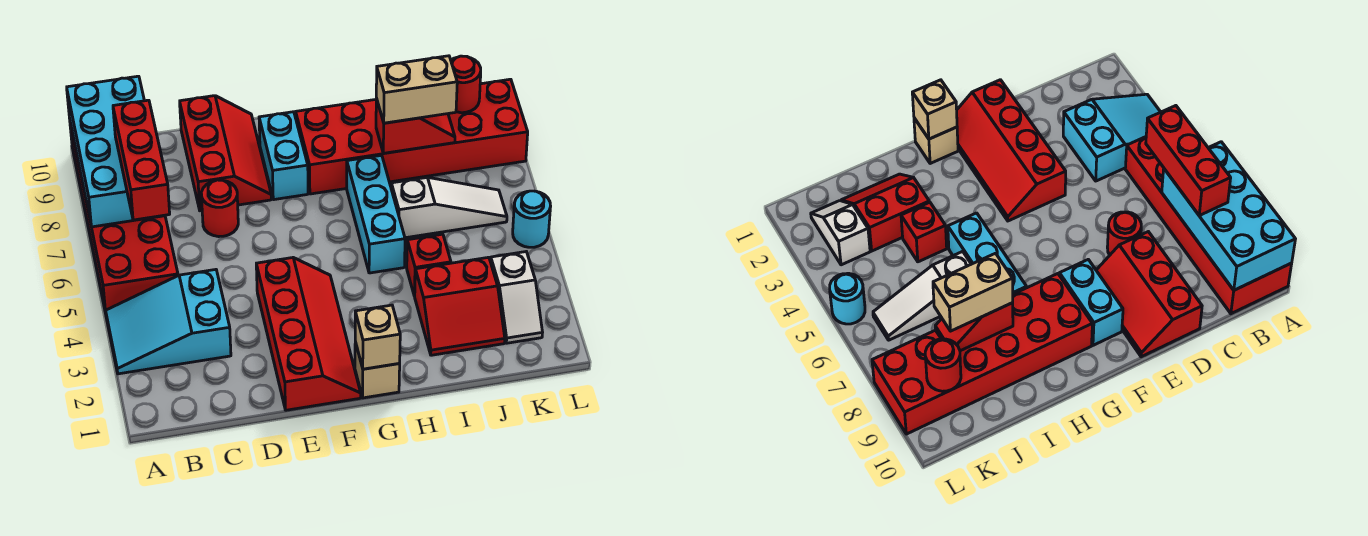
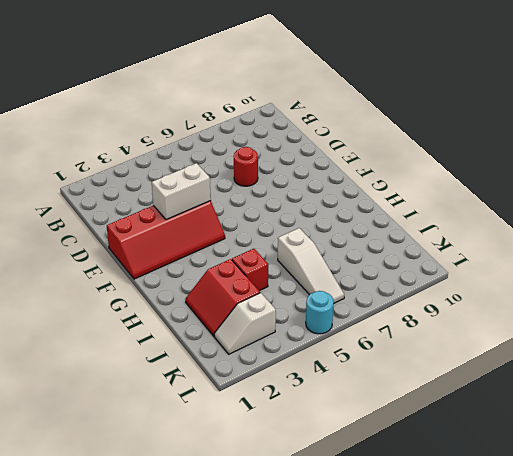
white 1x2 brick [152,163,211,220] -> none
none -> cyan 2x3 slope [106,270,231,374]
none -> red 2x6 brick [70,123,178,313]
none -> red 2x3 slope [180,96,271,211]

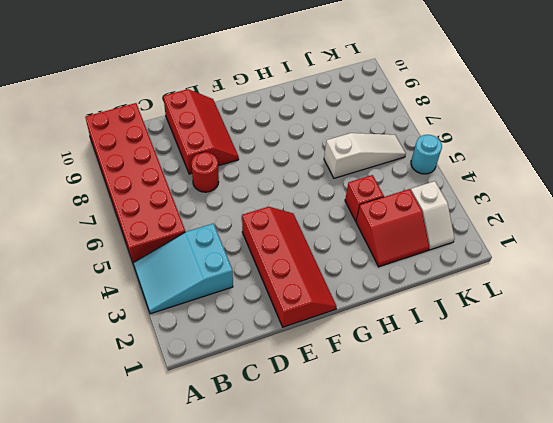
none -> cyan 1x2 brick [259,112,308,200]
none -> tan 1x1 brick [355,342,400,398]
none -> red 2x6 brick [296,79,528,194]

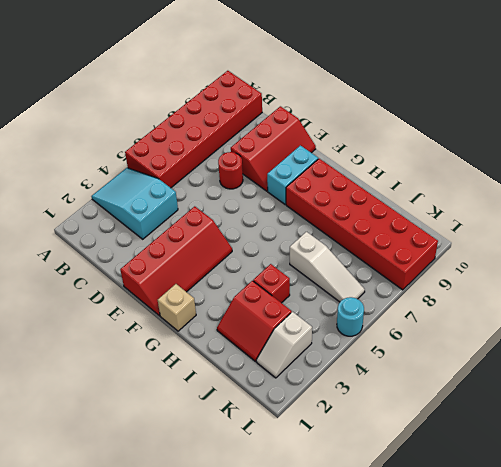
none -> cyan 1x3 brick [347,155,405,273]
none -> cyan 2x4 brick [67,76,165,227]
none -> tan 1x1 brick [355,305,400,369]

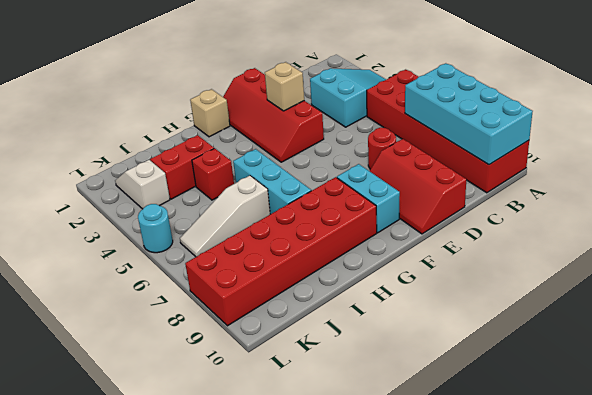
tan 1x1 brick [265,62,304,111] -> tan 1x1 brick moved to [355,305,400,369]
none -> red 1x2 slope [376,98,455,153]
none -> red 1x1 round brick [451,56,481,113]
none -> red 1x3 brick [113,100,170,220]

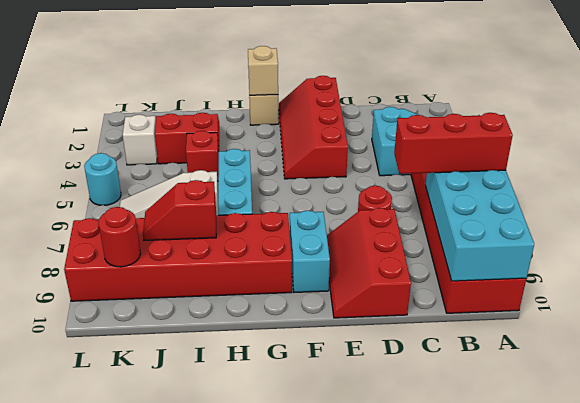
red 1x3 brick [394,113,513,174] -> red 1x3 brick turned to [113,100,170,220]
none -> tan 1x2 brick [376,56,457,123]

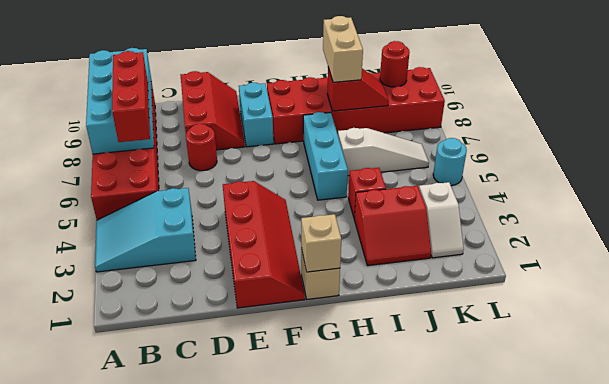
tan 1x2 brick [323,16,363,82] -> tan 1x2 brick turned to [376,56,457,123]

